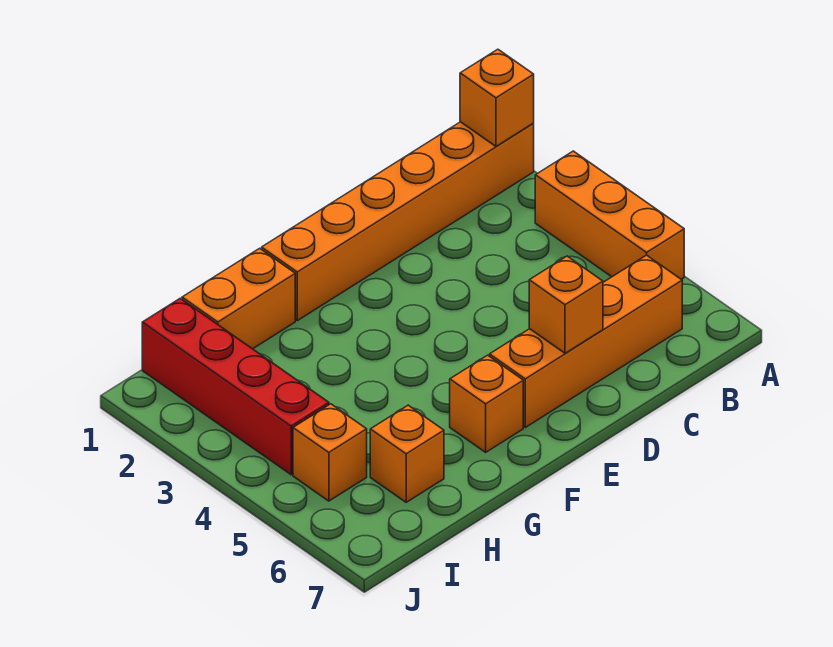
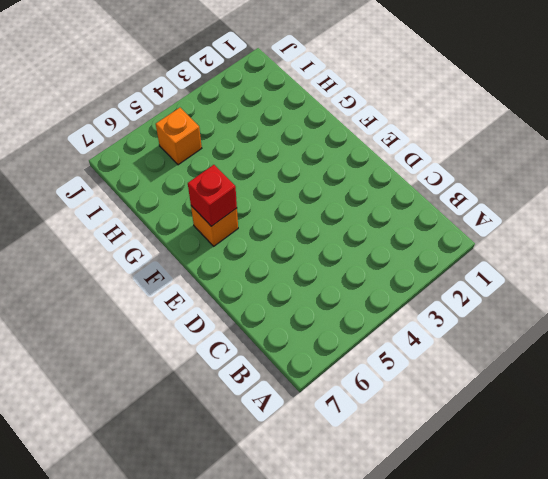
red 1x1 brick [188,165,237,226] -> none
none -> orange 1x6 brick [262,122,534,321]
none -> orange 1x3 brick [535,151,684,279]

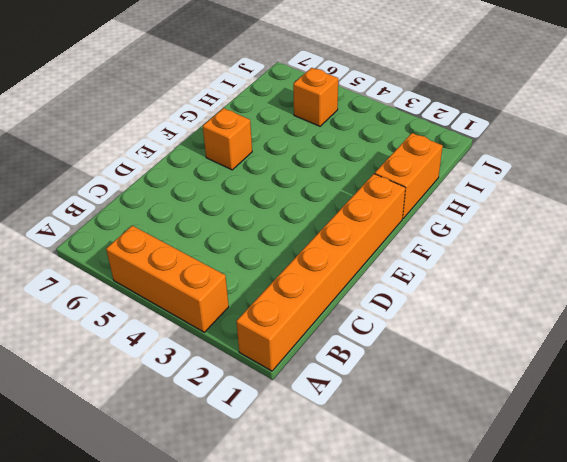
none -> orange 1x4 brick [490,255,682,427]
none -> orange 1x1 brick [370,405,444,502]

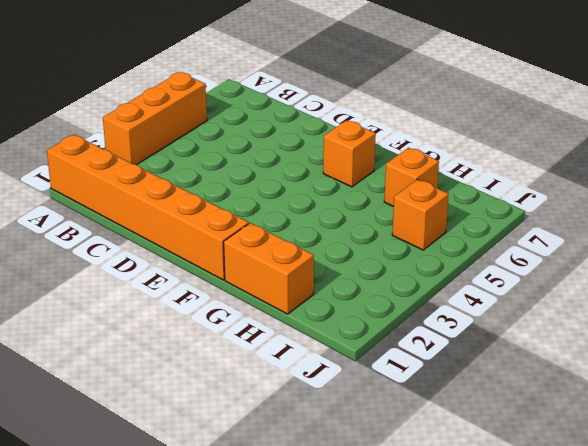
none -> orange 1x4 brick [490,255,682,427]
none -> red 1x4 brick [142,298,329,475]

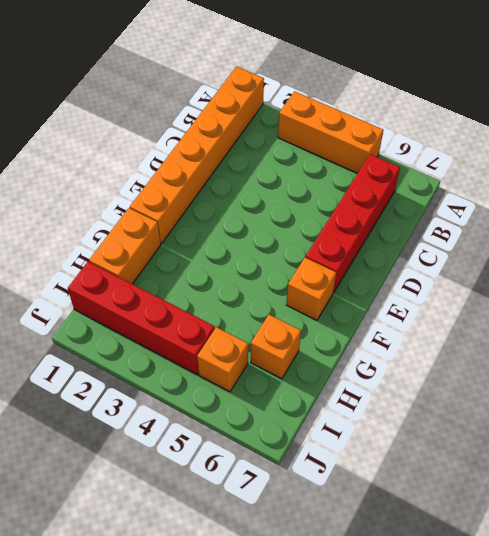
red 1x4 brick [306,154,400,293] -> orange 1x4 brick [490,255,682,427]
none -> orange 1x1 brick [460,49,534,146]
none -> orange 1x1 brick [529,256,603,353]

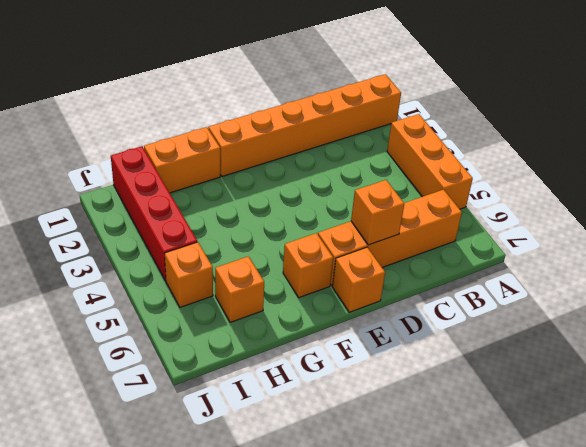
orange 1x1 brick [333,247,385,312] -> orange 1x1 brick moved to [460,49,534,146]

